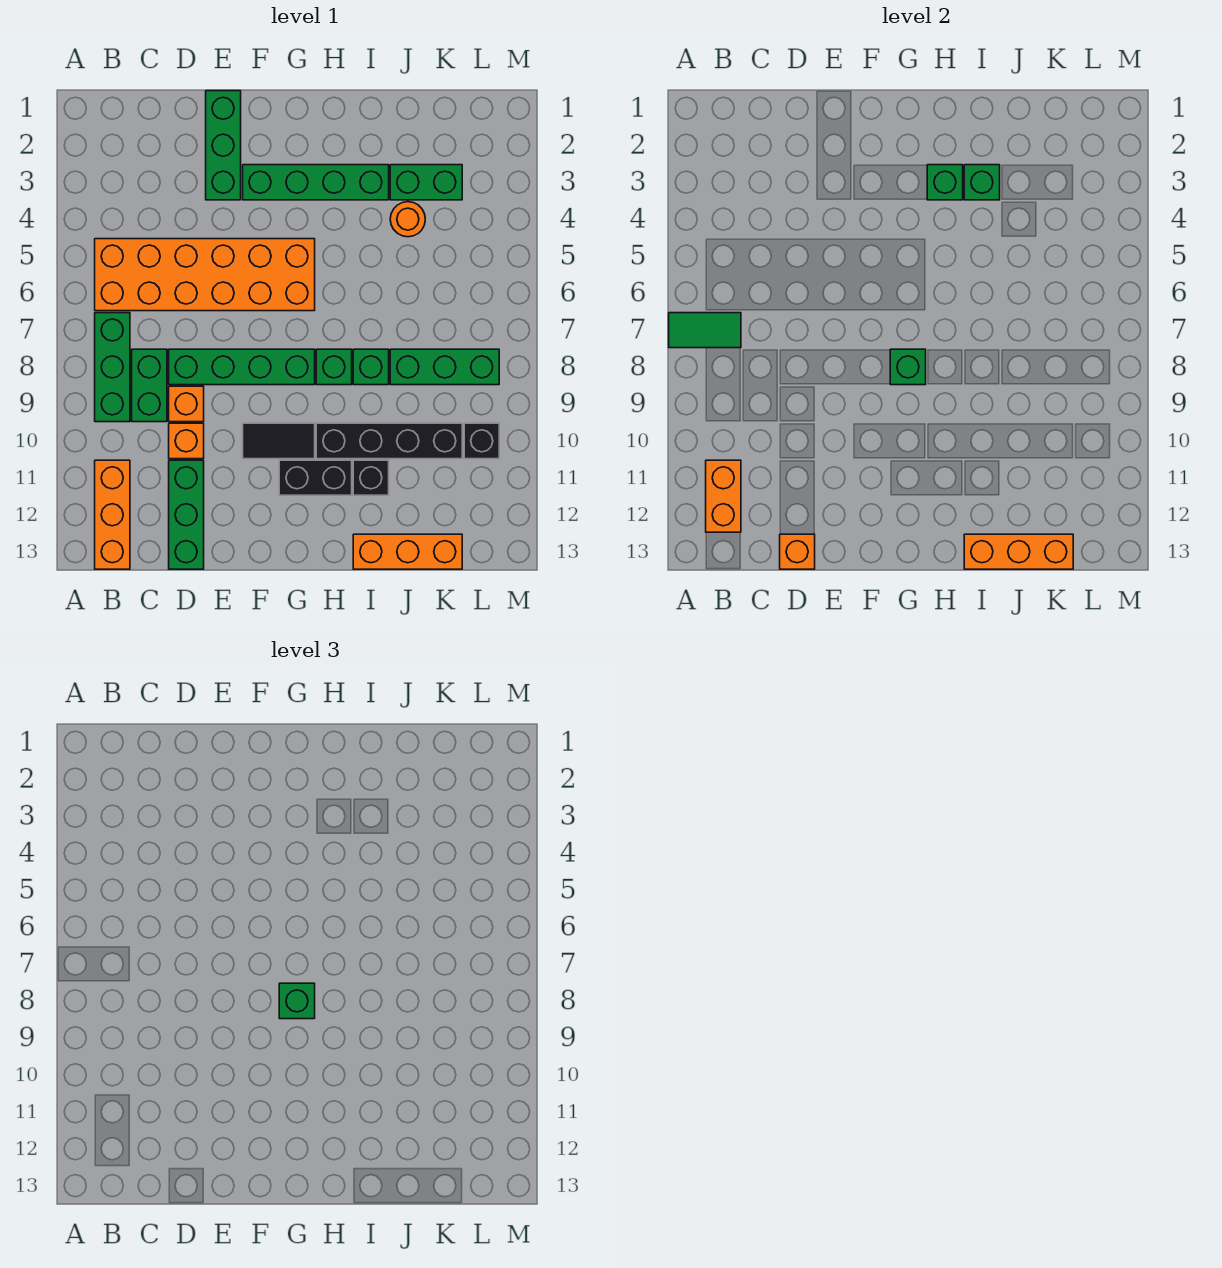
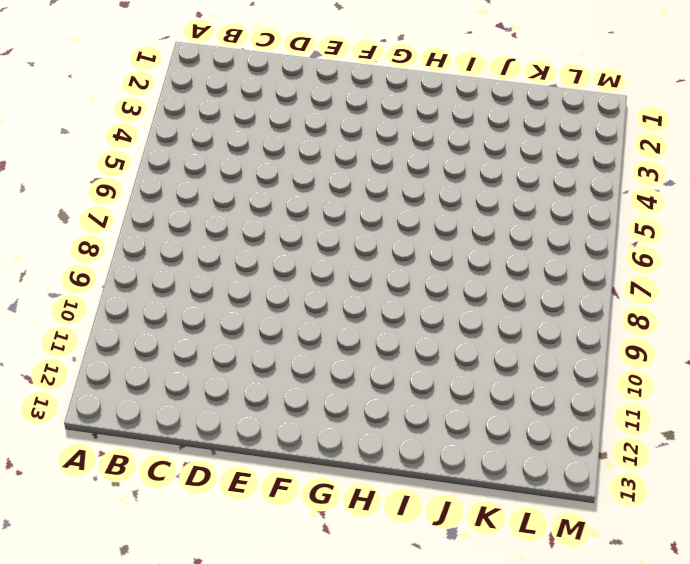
none -> orange 2x6 brick [95,239,315,311]
none -> green 1x3 brick [95,313,130,422]
none -> orange 1x3 brick [95,460,130,569]

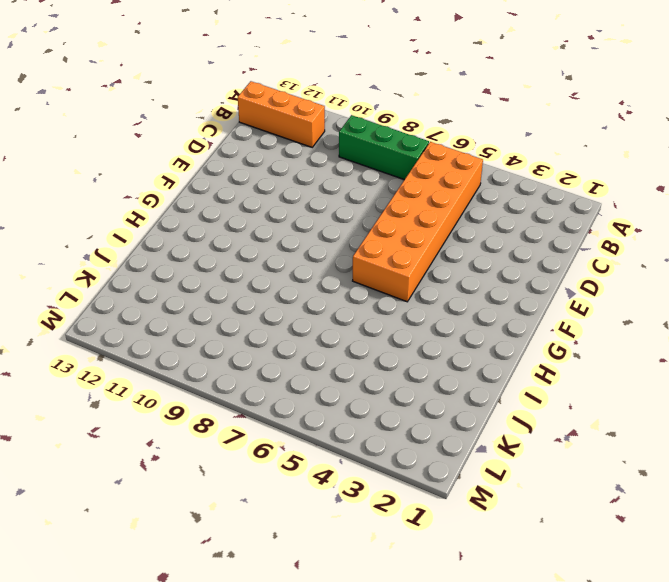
none -> green 1x2 brick [132,349,167,422]
none -> green 1x4 brick [169,349,315,385]
none -> orange 1x1 brick [169,386,204,422]

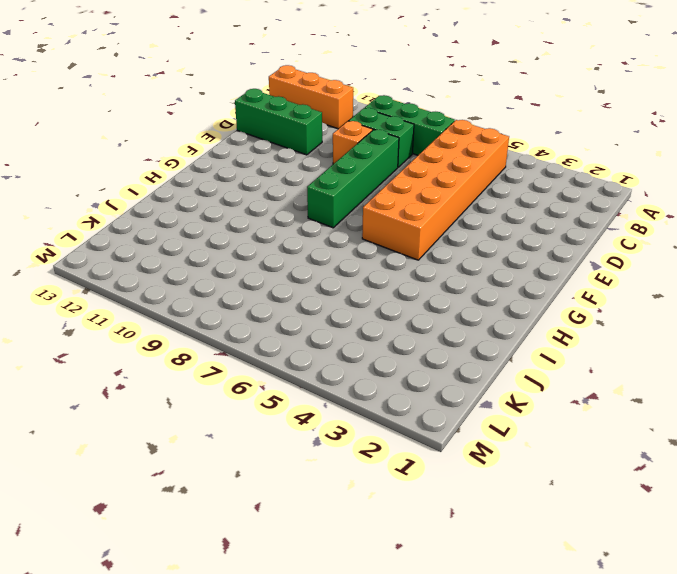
none -> orange 1x1 brick [169,423,204,459]
none -> green 1x3 brick [206,91,241,200]
none -> green 1x4 brick [243,165,389,200]

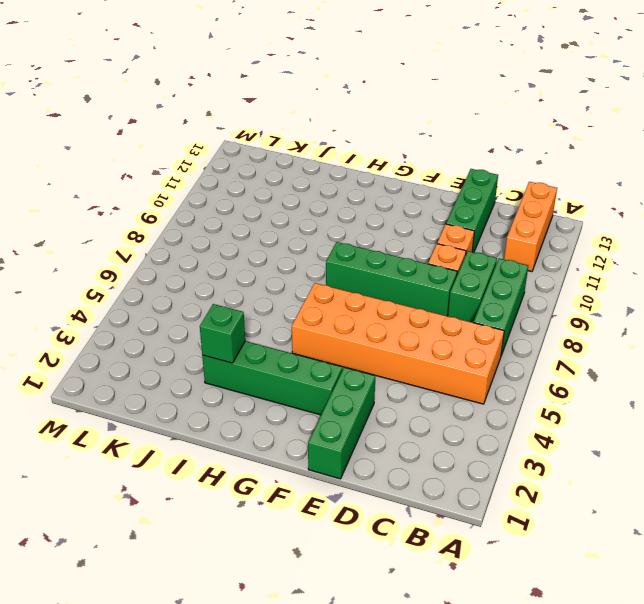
none -> black 1x2 tile [243,423,315,459]
none -> black 1x2 brick [279,460,352,495]
none -> green 1x1 brick [316,349,352,385]

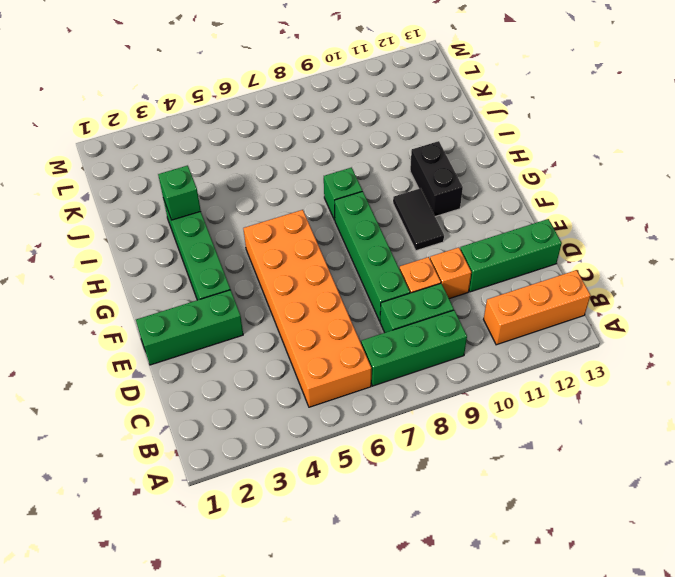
none -> black 1x4 brick [316,423,462,459]
none -> green 1x1 brick [353,349,389,385]
none -> black 1x1 brick [353,460,389,495]

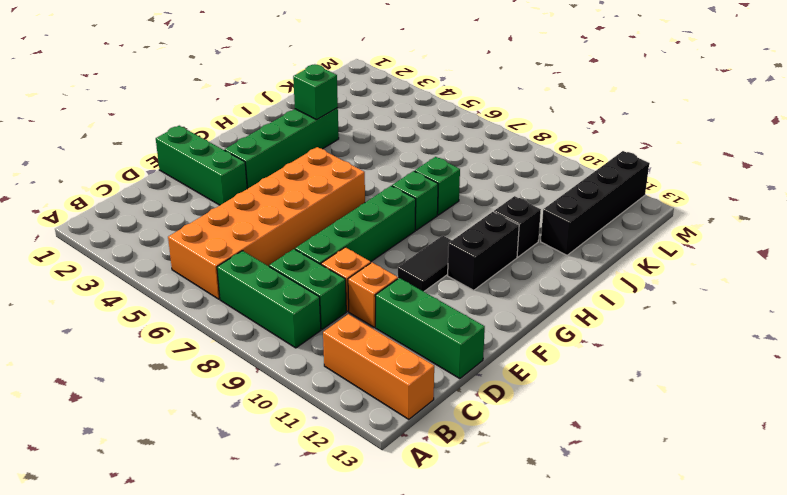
black 1x4 brick [541,151,649,255] -> black 1x4 brick moved to [316,423,462,459]
none -> orange 1x3 brick [353,534,462,569]
none -> green 1x2 brick [390,165,462,200]
none -> orange 1x1 round brick [390,202,425,237]

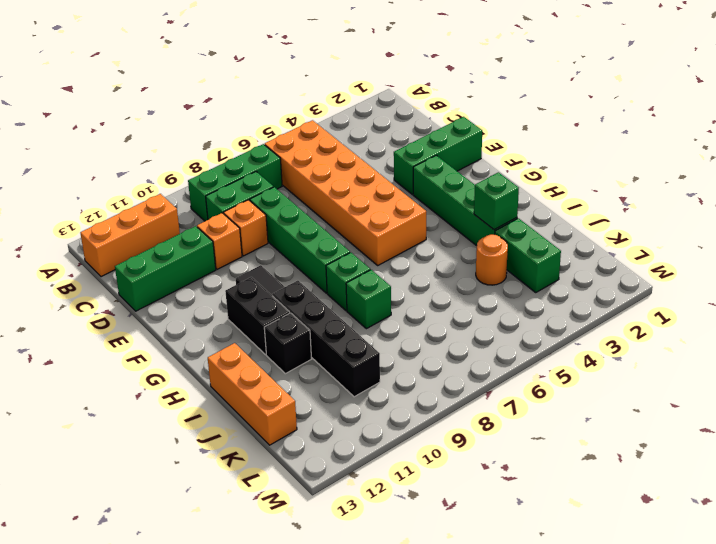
none -> green 1x3 brick [390,349,499,385]
none -> black 1x1 brick [464,423,499,459]
none -> green 1x2 tile [669,313,741,348]

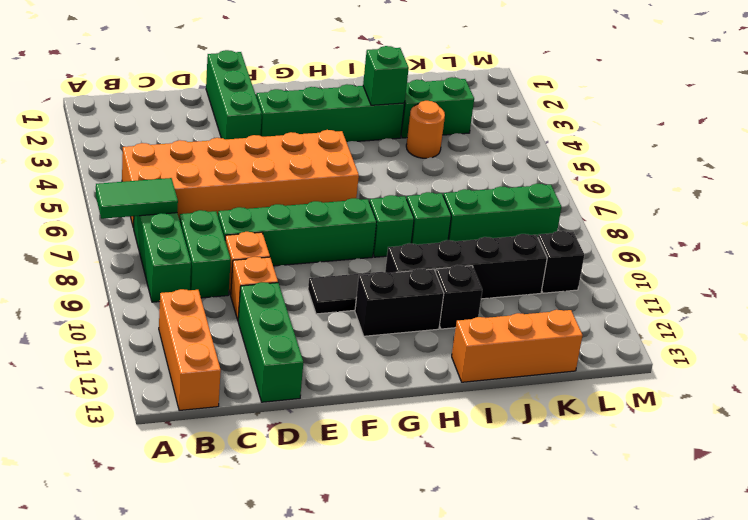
none -> orange 1x2 brick [706,460,741,532]
none -> orange 1x1 brick [780,534,815,569]
none -> green 1x1 brick [890,349,926,385]

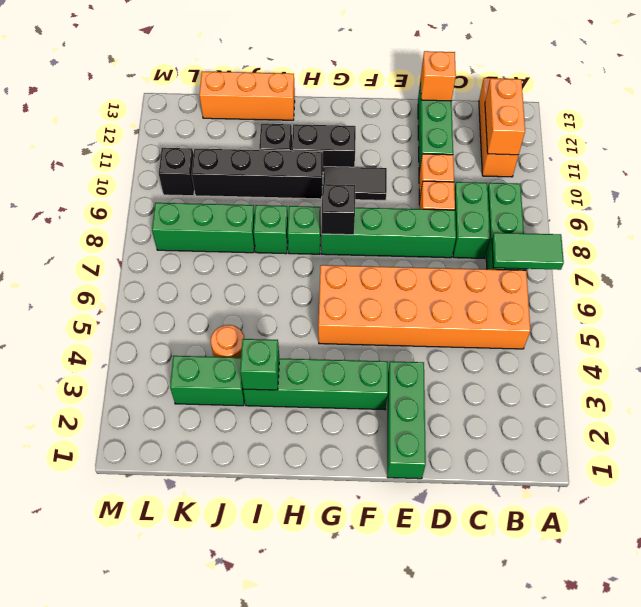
black 1x1 brick [321,184,355,235] -> green 1x1 brick [890,349,926,385]
none -> green 1x1 brick [927,165,963,200]
none -> orange 1x3 brick [964,534,1073,569]
none -> green 1x1 brick [279,983,315,1019]

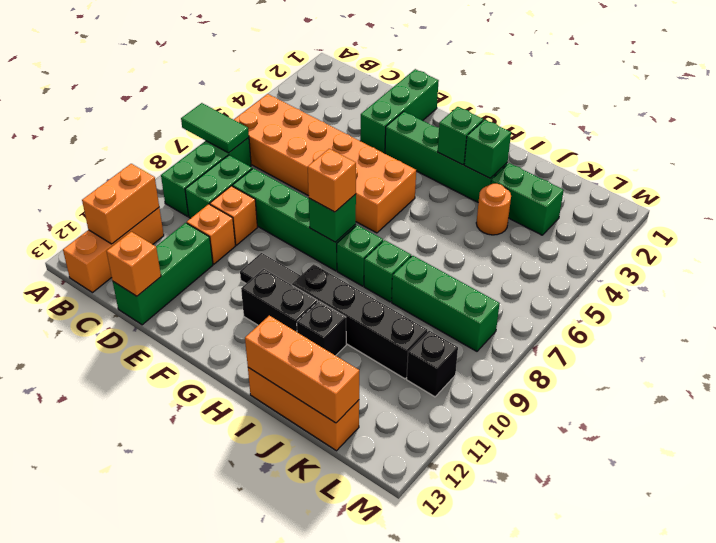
orange 1x1 brick [308,149,356,212] -> green 1x1 brick [279,983,315,1019]

